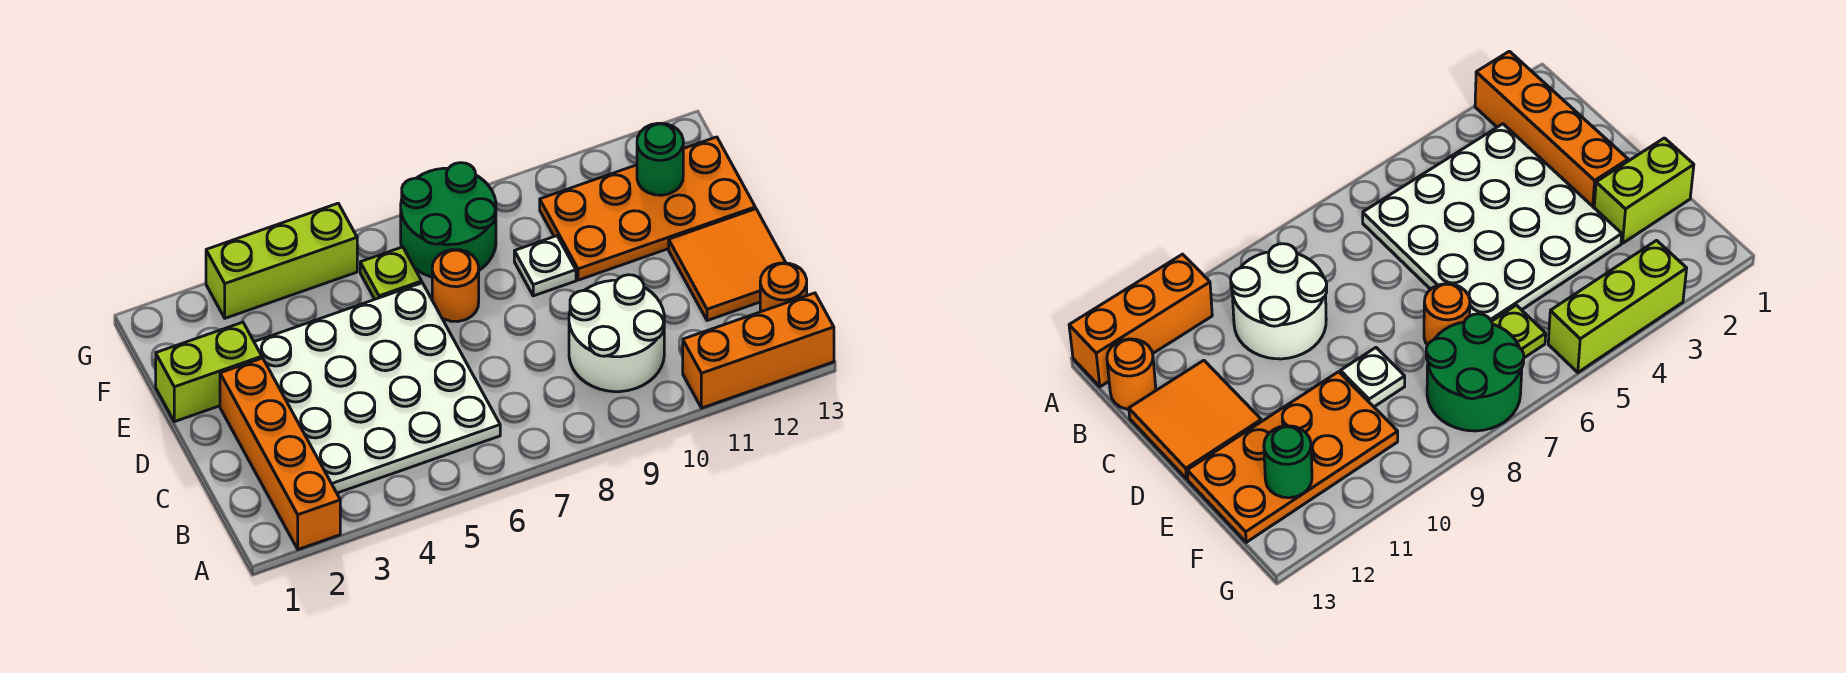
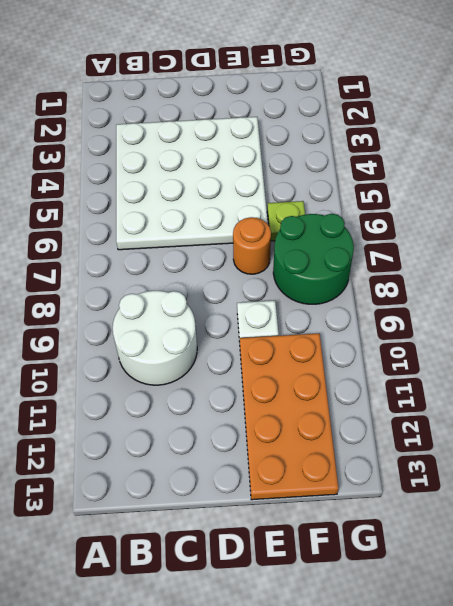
none -> orange 1x4 brick [220,358,340,549]
none -> orange 1x3 brick [683,293,834,408]
none -> orange 1x1 round brick [760,263,807,312]

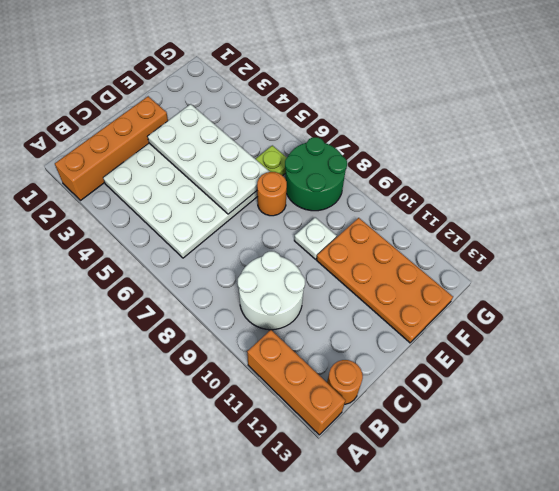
white 2x4 plate [148,104,270,214] -> none
none -> orange 2x2 tile [669,209,786,321]
none -> lime 1x2 brick [156,322,262,422]
none -> lime 1x3 brick [206,203,357,318]

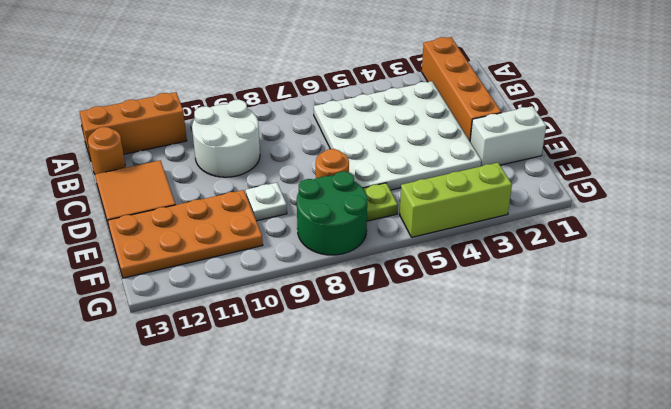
white 1x2 brick [470,106,546,166] -> lime 1x2 brick [156,322,262,422]
none -> green 1x1 round brick [637,123,683,195]

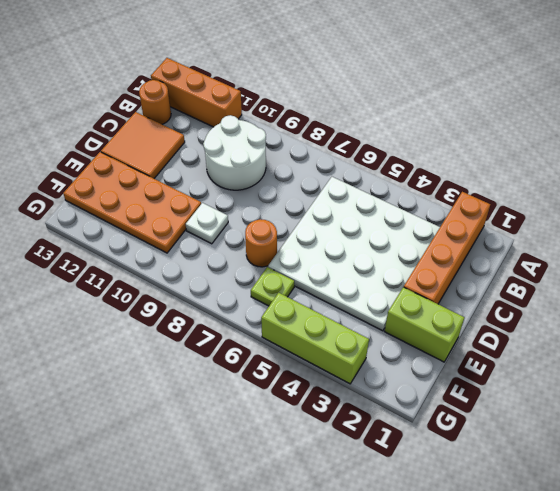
none -> green 2x2 round brick [401,163,496,277]
none -> green 1x1 round brick [637,123,683,195]

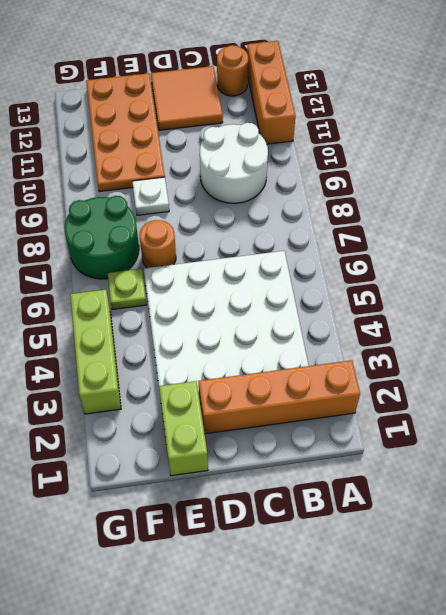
none -> green 1x1 round brick [637,123,683,195]

